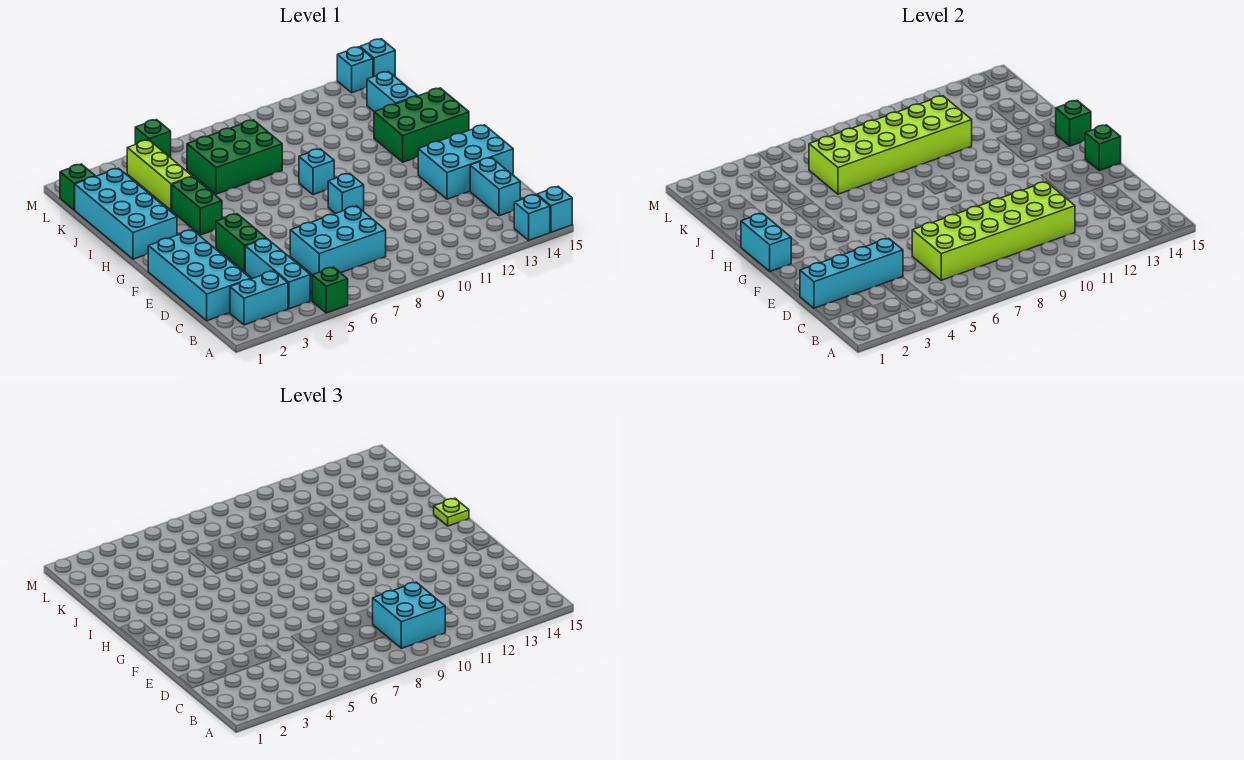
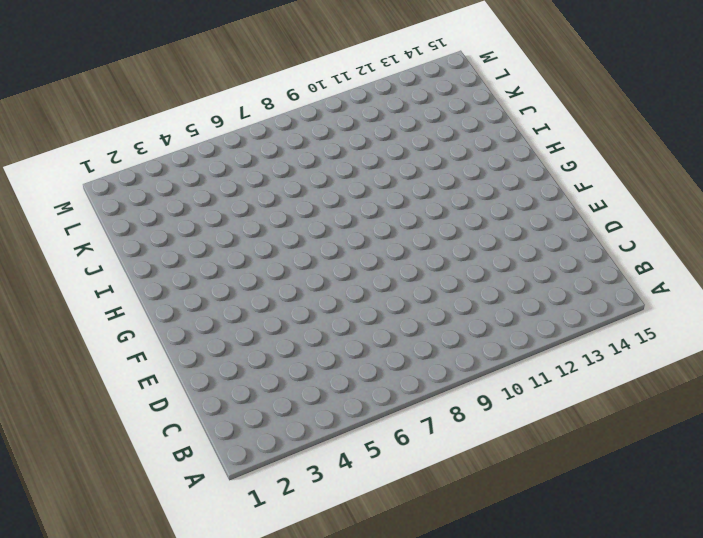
none -> green 1x1 brick [312,267,348,313]
none -> cyan 1x1 brick [514,195,550,240]
none -> cyan 1x1 brick [537,186,572,232]
none -> cyan 1x2 brick [230,271,288,325]

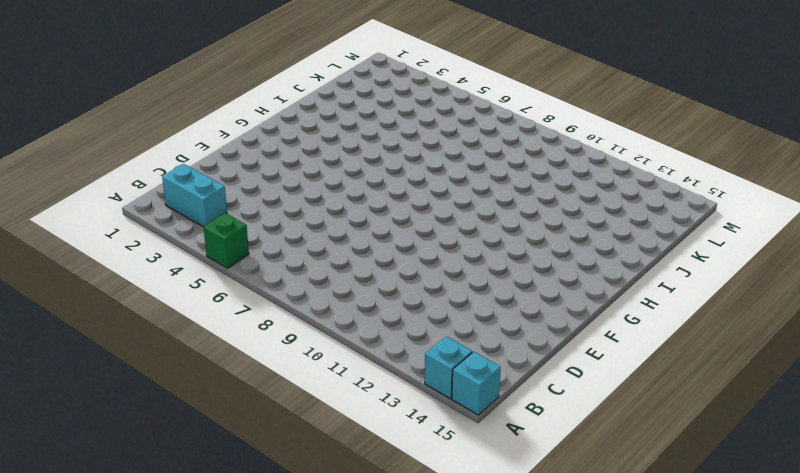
none -> cyan 1x3 brick [245,238,310,309]
none -> cyan 2x4 brick [148,230,250,321]
none -> cyan 2x3 brick [290,206,386,275]
none -> cyan 1x2 brick [470,158,520,216]

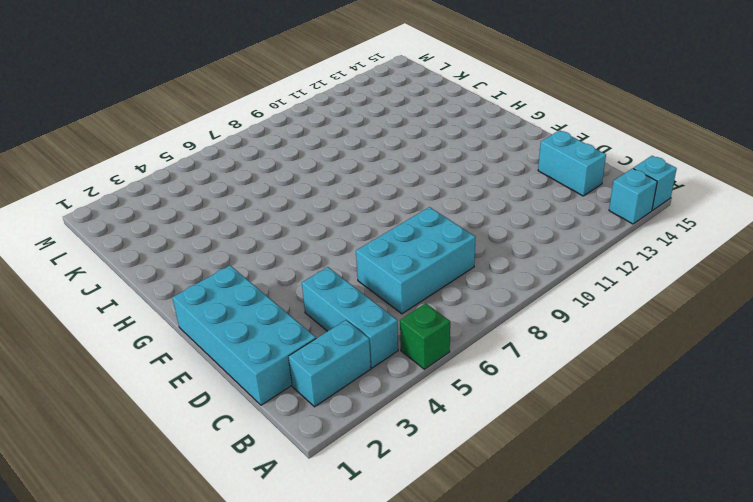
none -> green 1x2 brick [216,214,266,272]
none -> cyan 2x3 brick [418,125,513,199]
none -> cyan 1x1 brick [328,173,364,214]
none -> cyan 2x4 brick [75,168,177,259]

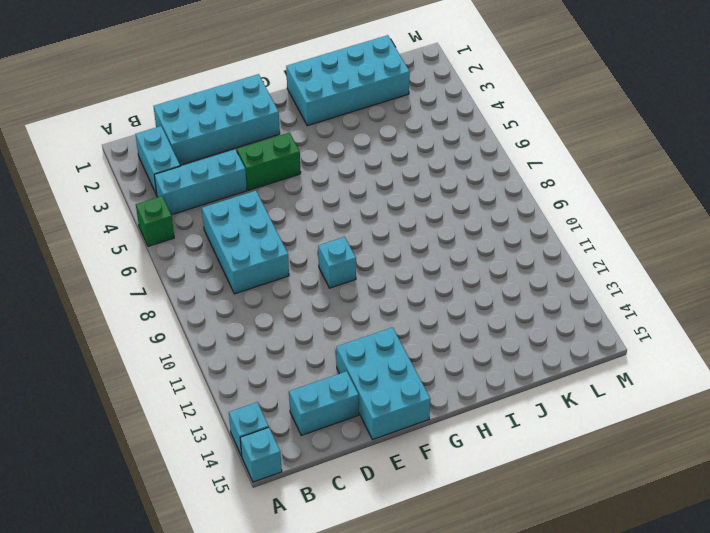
none -> green 1x2 brick [172,177,222,235]
none -> cyan 1x1 brick [299,149,334,195]
none -> green 2x3 brick [374,88,469,162]
none -> lime 1x3 brick [127,140,192,210]

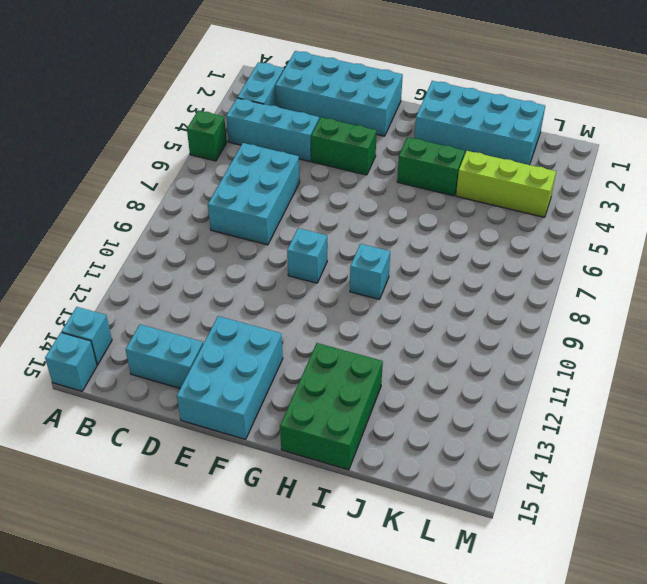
none -> green 2x3 brick [187,120,282,194]
none -> cyan 1x2 brick [367,71,417,112]
none -> green 1x1 brick [60,164,95,210]
none -> green 1x1 brick [135,120,171,158]

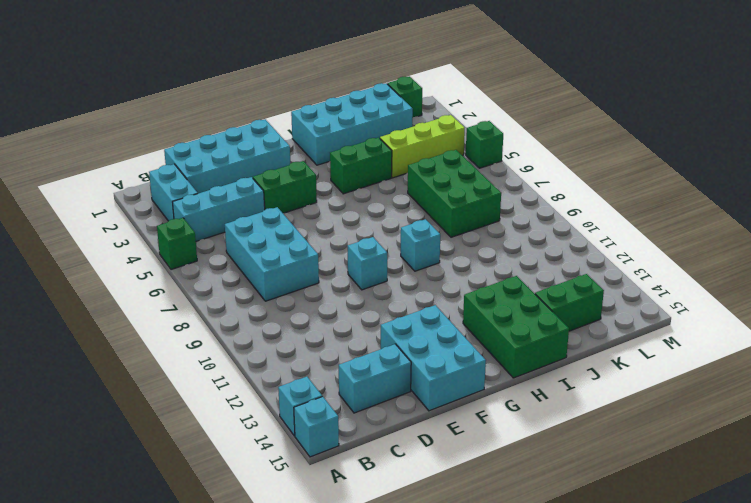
green 1x2 brick [535,274,604,331] -> cyan 1x2 brick [367,71,417,112]
none -> cyan 1x1 brick [337,47,373,93]
none -> cyan 1x1 brick [360,39,395,77]
none -> lime 2x6 brick [912,182,1075,280]
none -> cyan 1x4 brick [800,238,903,308]

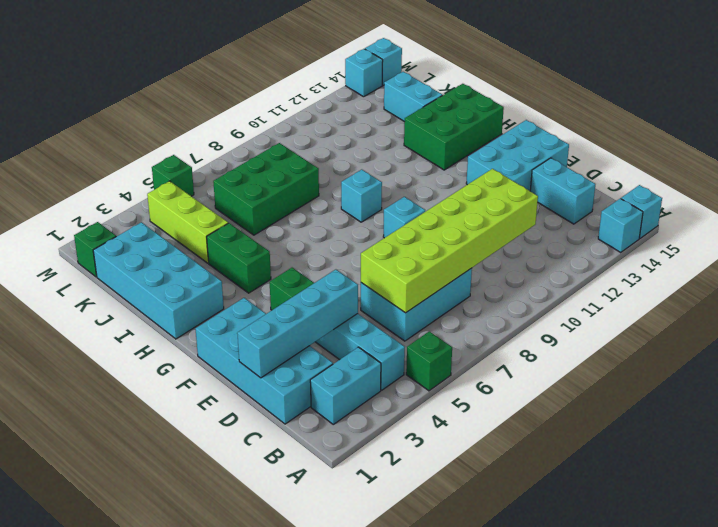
none -> green 1x1 brick [1085,125,1121,171]
none -> cyan 1x2 brick [741,213,791,271]
none -> green 1x1 brick [1056,100,1091,146]
none -> lime 2x6 brick [809,96,972,194]

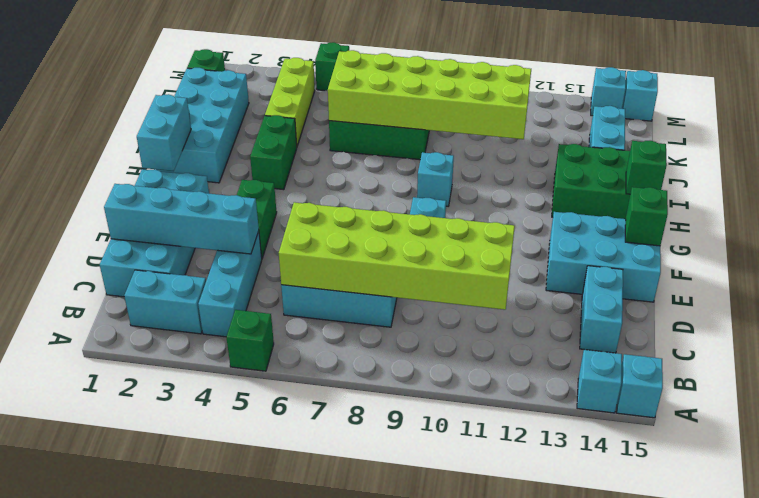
none -> cyan 2x2 brick [373,582,445,648]
none -> lime 1x1 plate [434,498,469,526]

